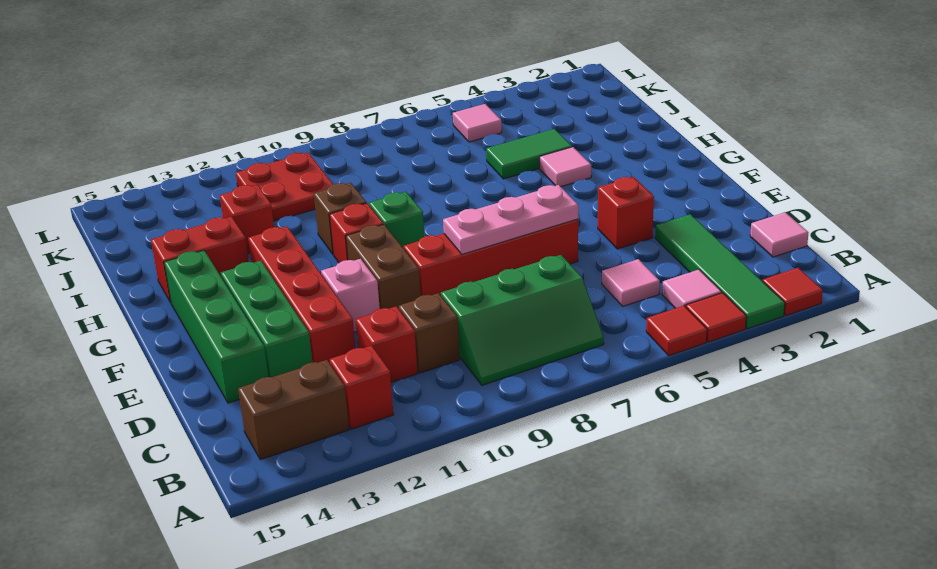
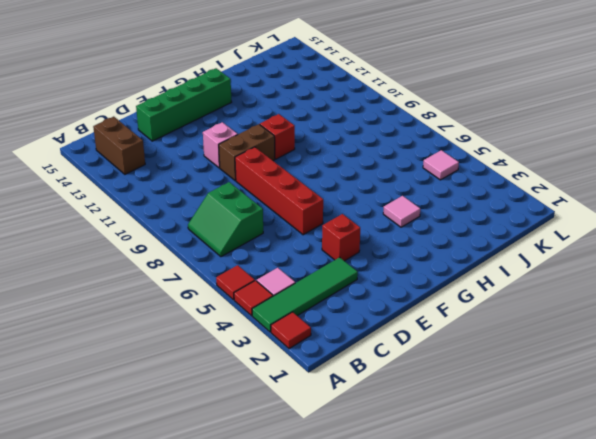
green 2x2 slope [188,182,263,257] -> green 2x3 slope [441,255,604,385]
none -> red 1x1 brick [330,346,394,429]
none -> pink 1x1 tile [750,212,809,257]
none -> pink 1x1 tile [602,259,660,306]

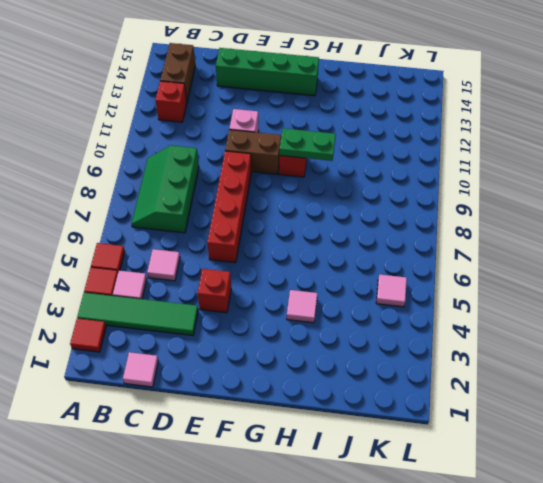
green 1x2 plate [279,128,336,161] -> none
none -> brown 1x1 brick [399,293,460,373]
none -> red 1x1 brick [356,306,418,382]
none -> red 1x4 brick [248,226,356,363]

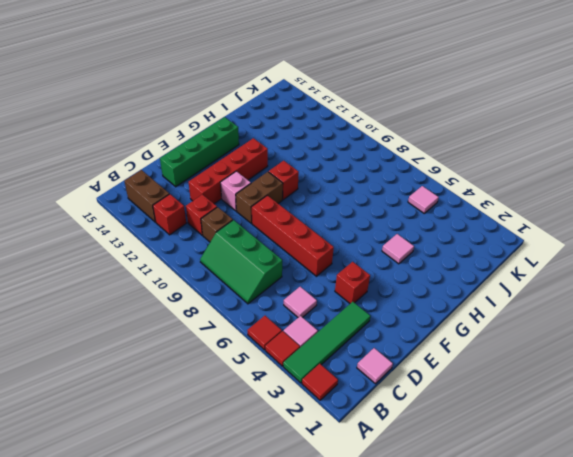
none -> green 1x3 brick [221,261,312,377]
none -> green 1x1 brick [369,192,425,249]
none -> brown 1x1 brick [314,183,366,254]

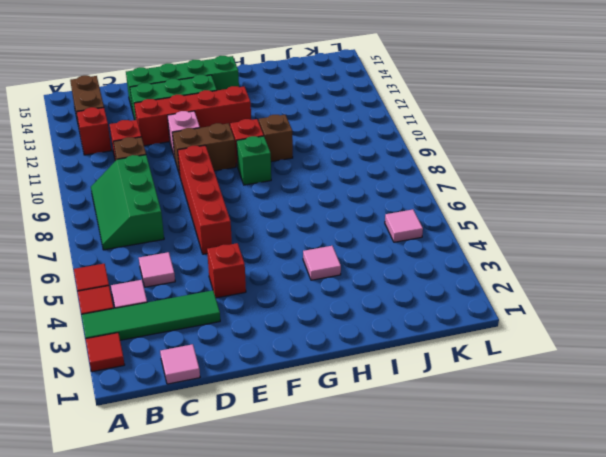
none -> red 1x2 brick [151,217,249,302]
none -> green 1x2 tile [486,129,572,179]
none -> red 1x1 brick [220,185,274,254]

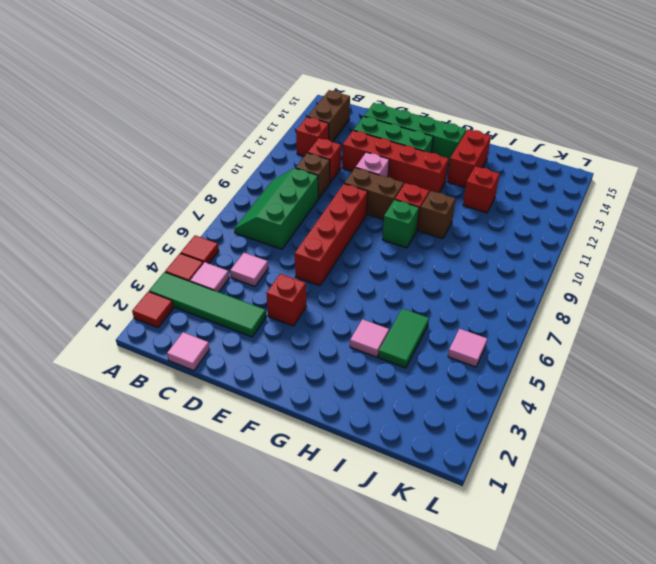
none -> red 2x2 plate [236,153,333,221]
none -> pink 1x3 plate [443,185,578,254]

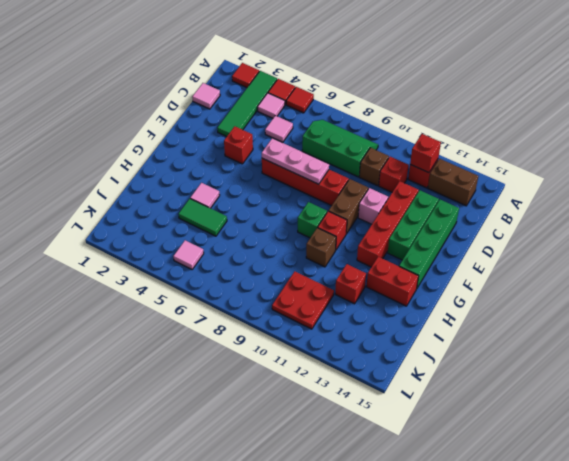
red 1x1 brick [410,134,441,173] -> none

